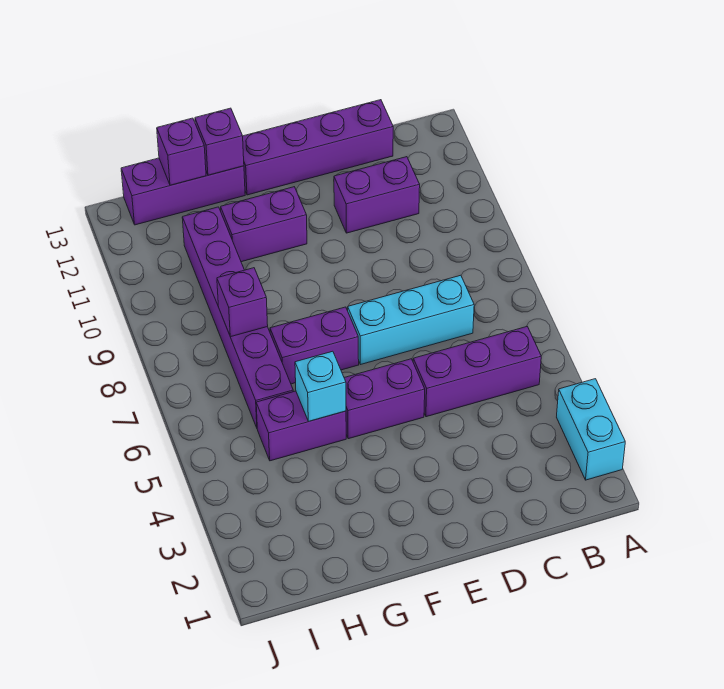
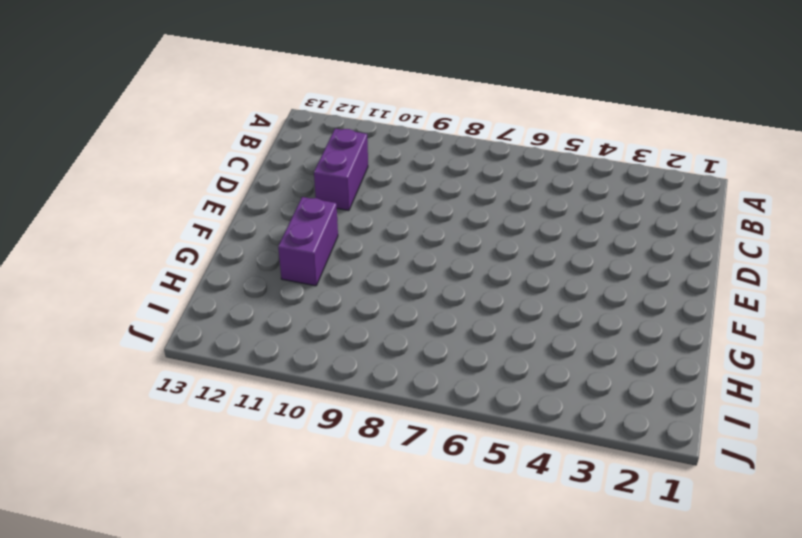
none -> cyan 1x2 brick [557,379,625,480]
none -> purple 1x3 brick [413,327,541,417]
none -> cyan 1x3 brick [348,275,474,365]

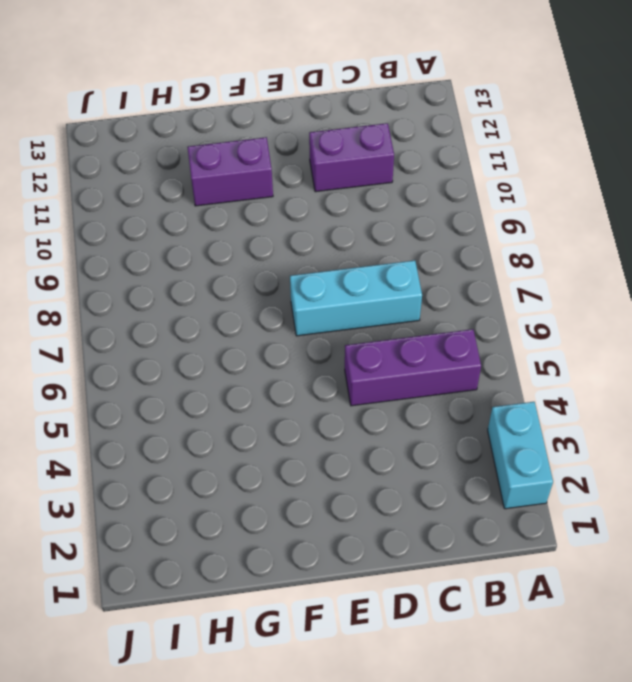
none -> purple 1x4 brick [243,100,393,195]
none -> purple 1x2 brick [344,359,425,439]
none -> purple 1x2 brick [270,307,359,384]

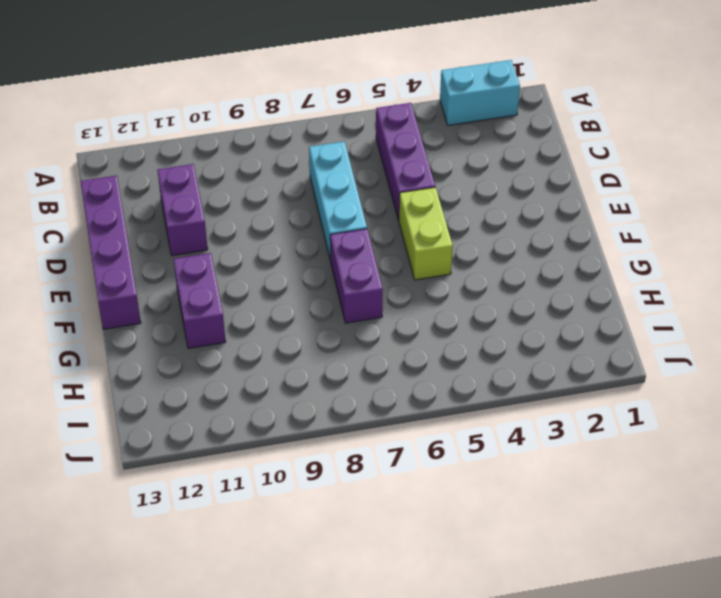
lime 1x2 brick [399,187,453,280] -> purple 1x2 brick [344,359,425,439]
none -> purple 1x2 brick [256,391,346,461]
none -> purple 1x3 brick [121,158,245,225]
none -> purple 1x6 brick [182,207,293,428]

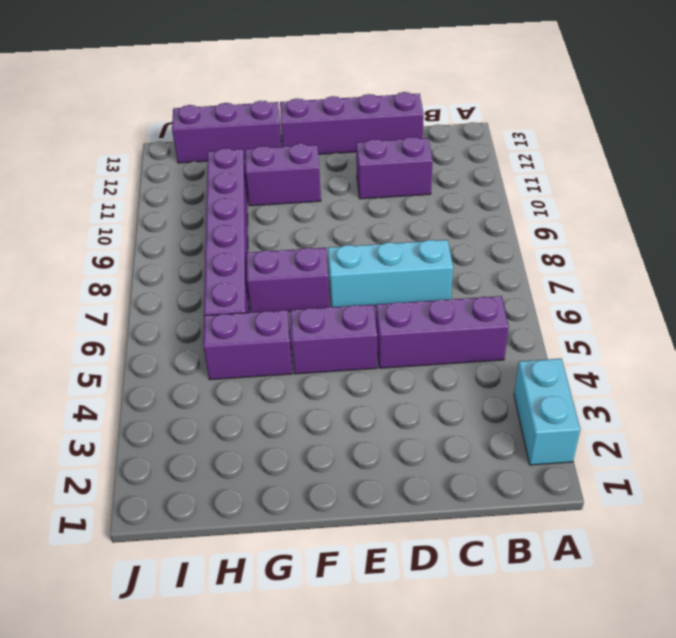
none -> cyan 1x1 brick [295,351,346,421]
none -> purple 1x1 brick [195,108,244,175]
none -> purple 1x1 brick [217,268,268,337]

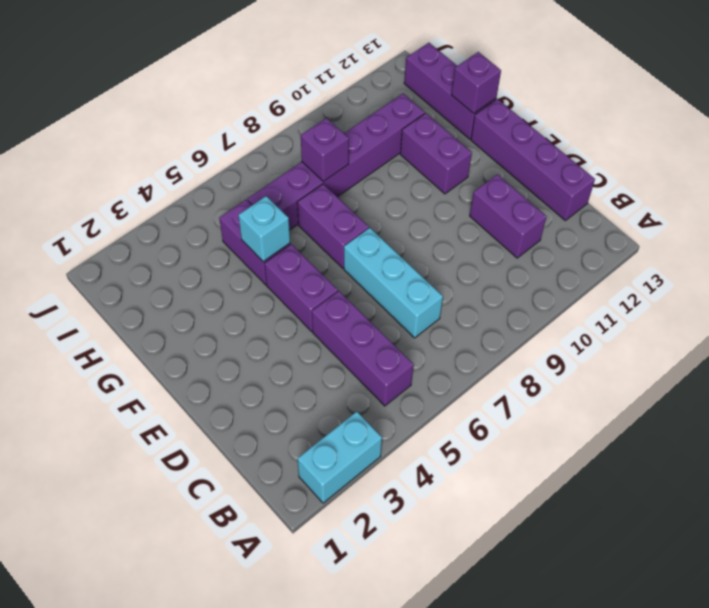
none -> purple 1x1 brick [157,118,206,185]

